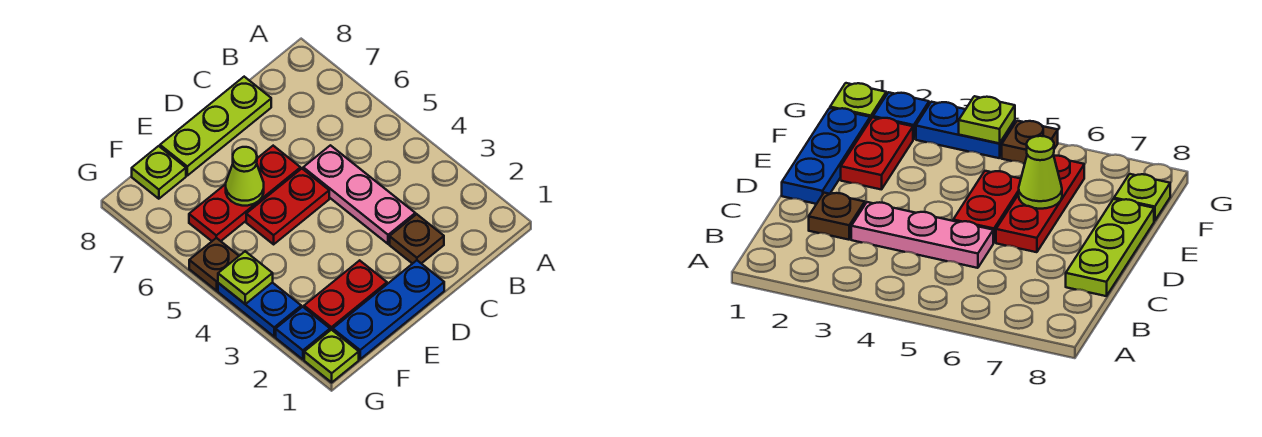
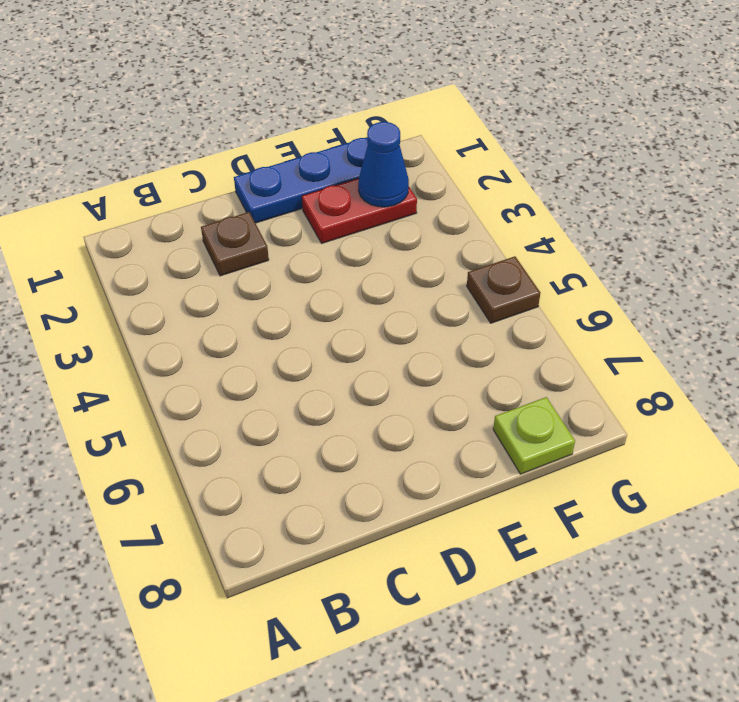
blue 1x1 cone [358,122,409,207] -> none
none -> pink 1x3 plate [303,145,415,244]
none -> lime 1x3 plate [160,77,271,176]
none -> red 1x2 plate [246,169,329,244]

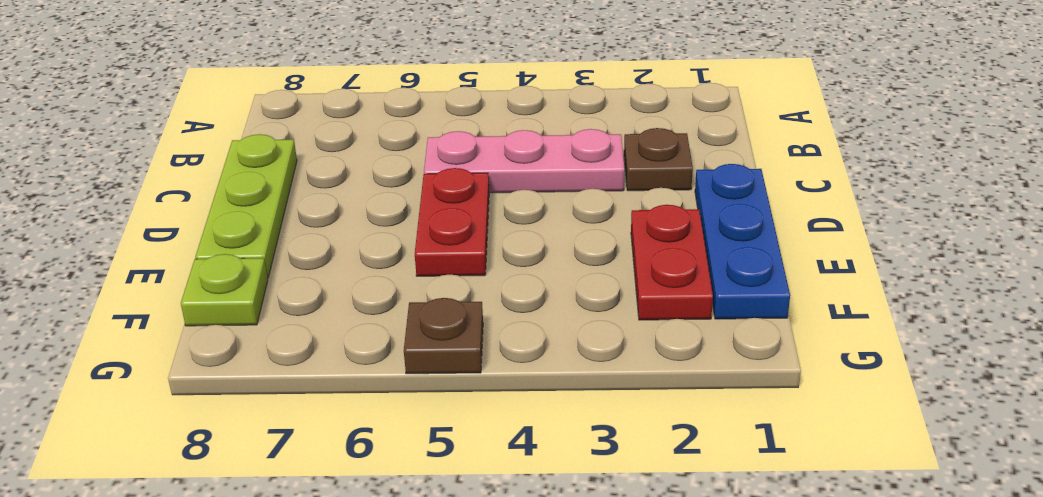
none -> red 1x3 plate [189,146,301,241]
none -> lime 1x1 plate [304,330,359,382]
none -> blue 1x1 plate [276,307,330,359]

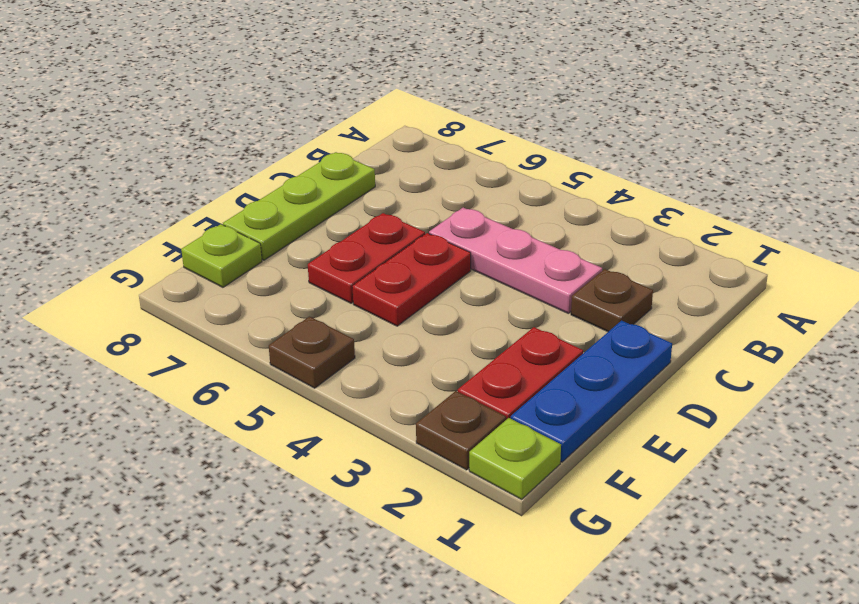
red 1x2 plate [308,213,425,303] -> red 1x3 plate [189,146,301,241]
brown 1x1 plate [416,391,506,470] -> blue 1x1 plate [276,307,330,359]
none -> blue 1x2 plate [218,283,301,337]
none -> lime 1x1 cone [226,147,264,206]
none -> lime 1x1 plate [218,251,273,304]

